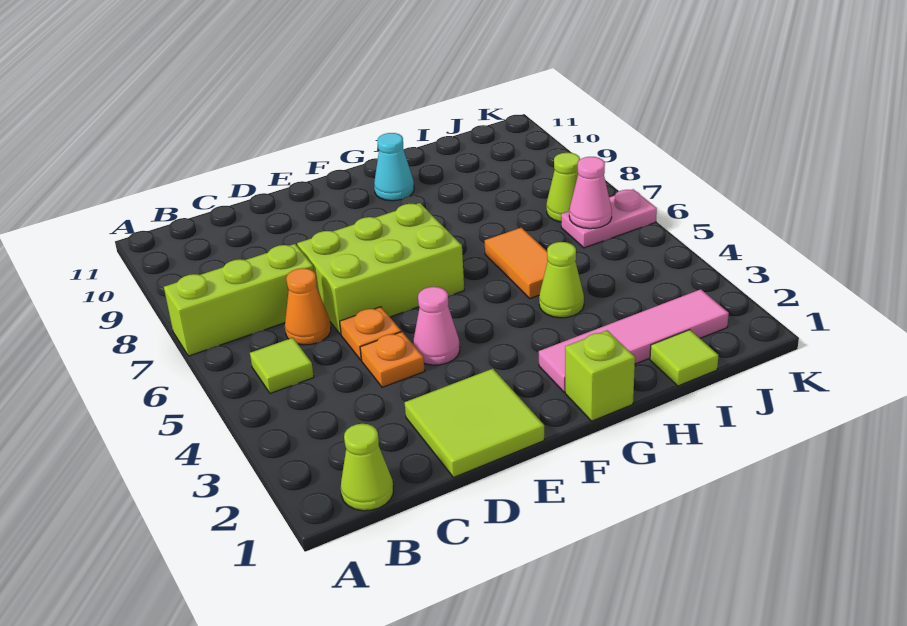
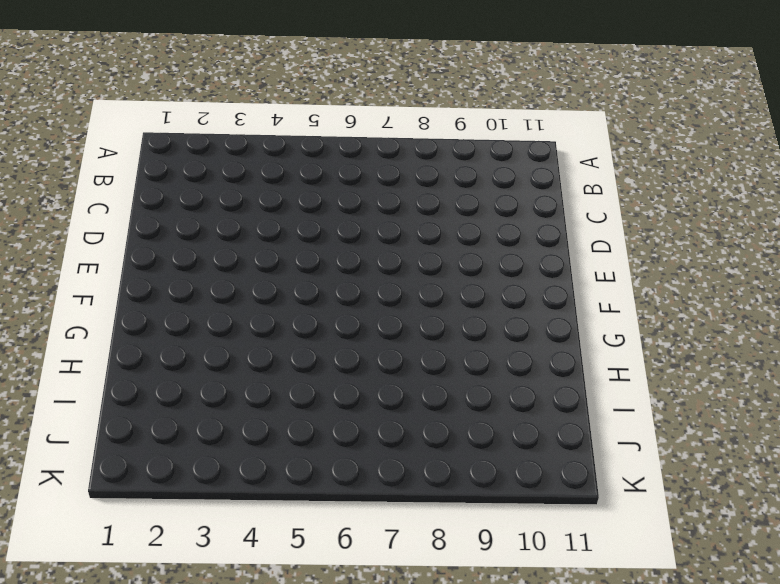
none -> lime 1x3 brick [164,244,314,356]
none -> lime 1x1 cone [341,424,393,511]
none -> lime 1x1 tile [250,338,314,393]

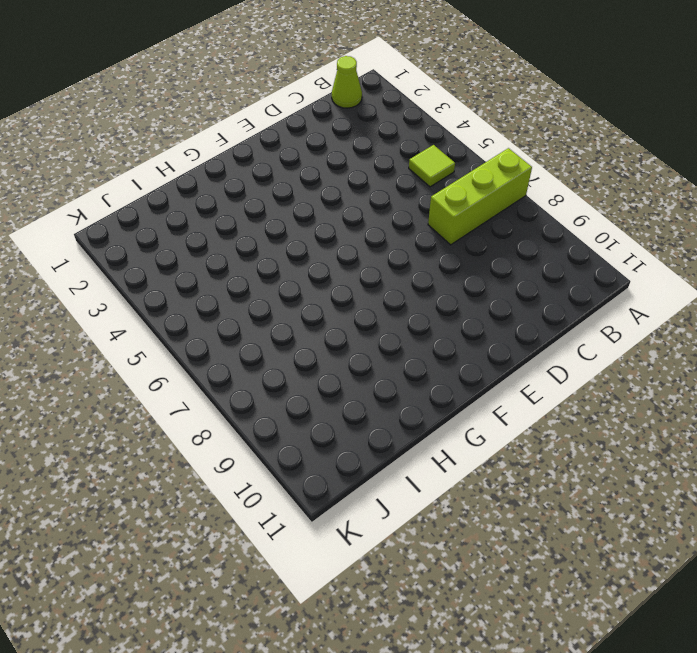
none -> orange 1x1 cone [285,268,331,345]
none -> lime 2x2 tile [405,369,544,477]
none -> orange 1x1 plate [360,332,425,387]

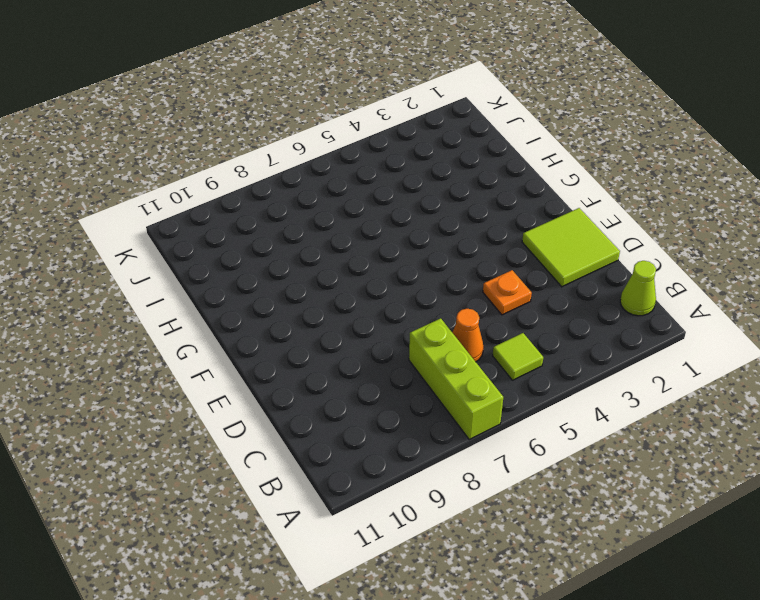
none -> orange 1x1 plate [340,307,401,360]
none -> lime 2x3 brick [297,203,464,335]
none -> pink 1x1 cone [413,287,460,365]

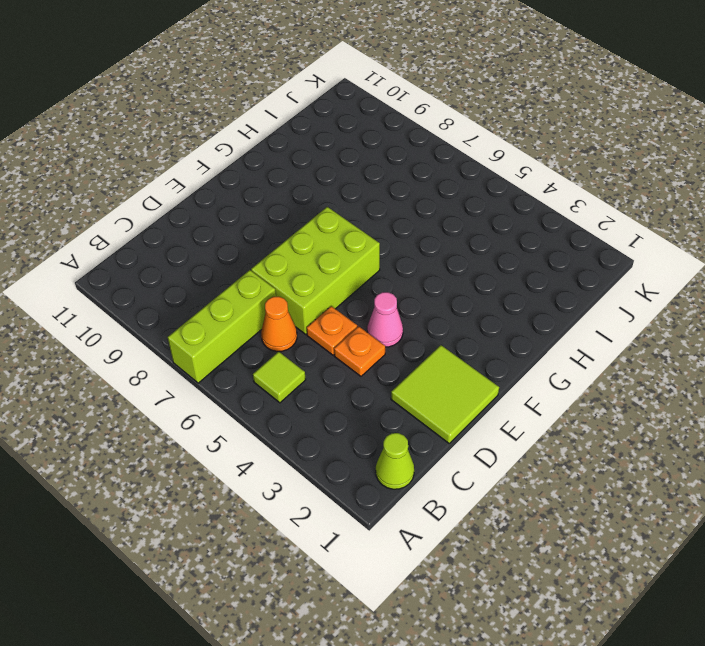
none -> lime 1x1 brick [565,330,635,421]
none -> pink 1x4 tile [539,289,729,392]
none -> cyan 1x1 cone [374,133,414,201]

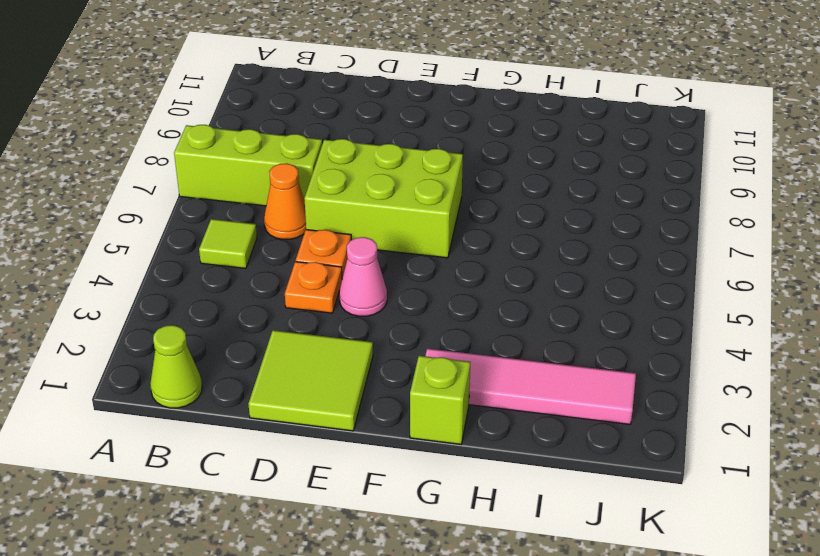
none -> cyan 1x1 cone [374,133,414,201]
none -> lime 1x1 cone [539,242,584,318]
none -> orange 1x2 tile [485,228,548,298]

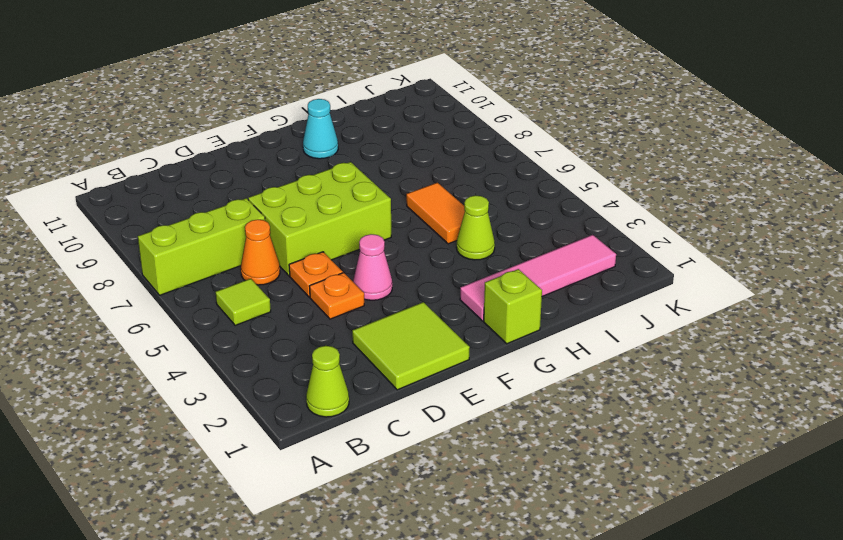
none -> lime 1x1 tile [650,330,718,386]
none -> pink 1x2 plate [561,189,657,248]
none -> lime 1x1 cone [546,153,580,222]

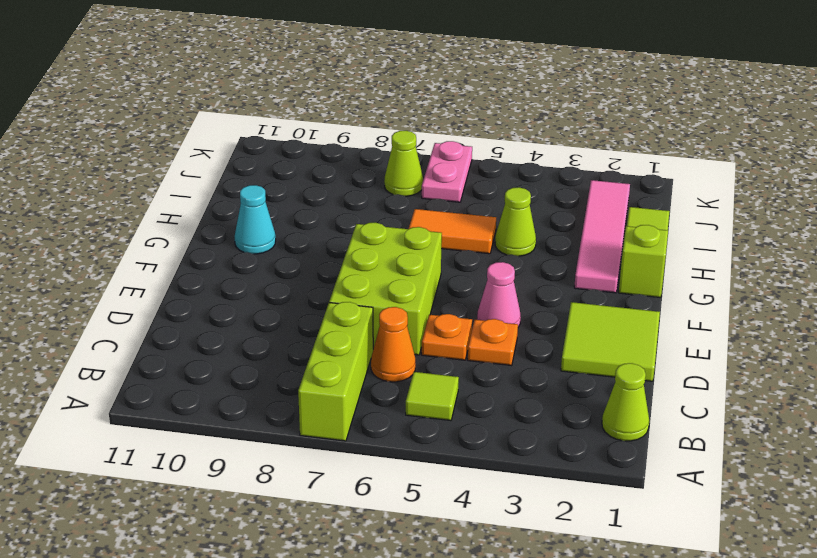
none -> pink 1x1 cone [569,157,612,229]

